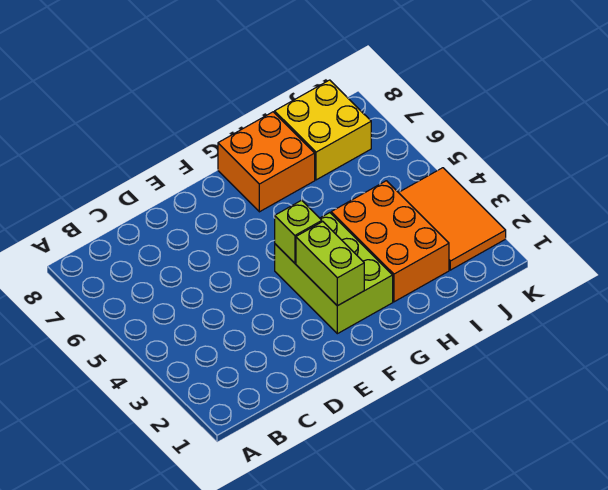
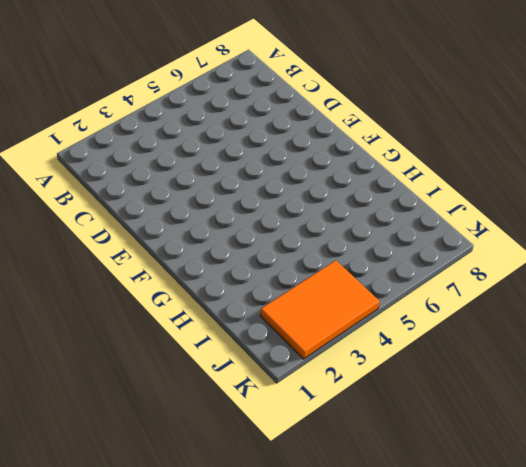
none -> lime 2x3 brick [275,213,393,334]
none -> orange 2x2 brick [218,112,315,212]

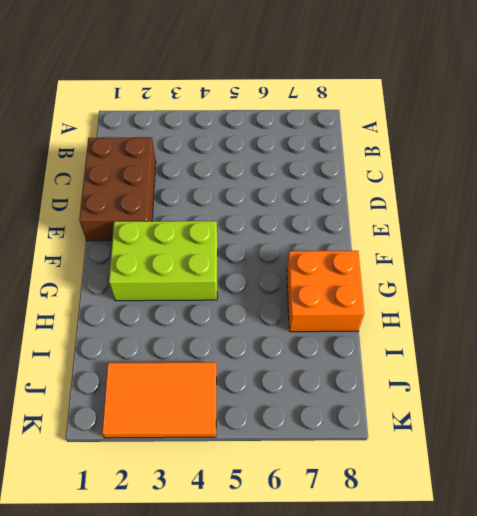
brown 2x3 brick [79,137,156,241] -> none
none -> orange 2x3 brick [331,181,449,302]
none -> yellow 2x2 brick [275,80,371,180]

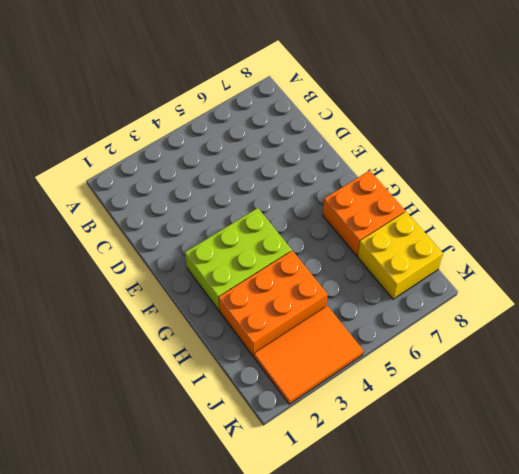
none -> lime 1x2 brick [296,222,364,306]
none -> lime 1x1 brick [275,200,322,263]

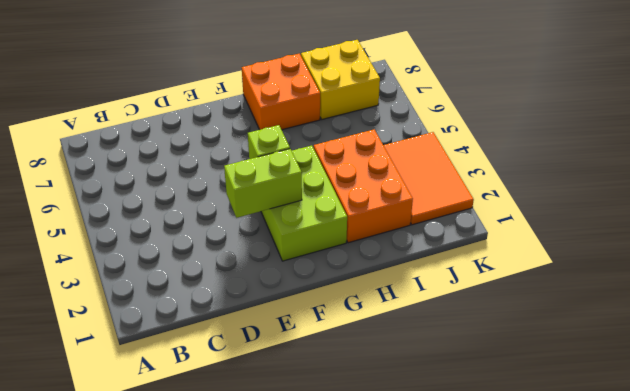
lime 1x2 brick [224,149,302,218] -> lime 1x2 brick turned to [296,222,364,306]

